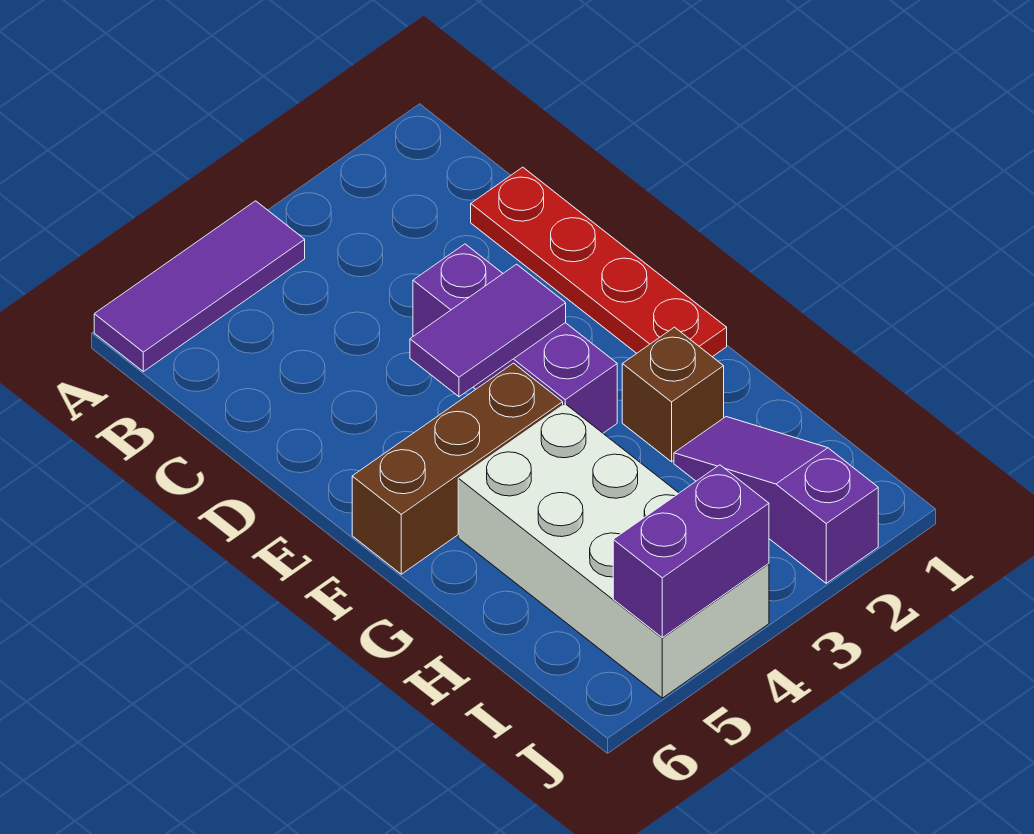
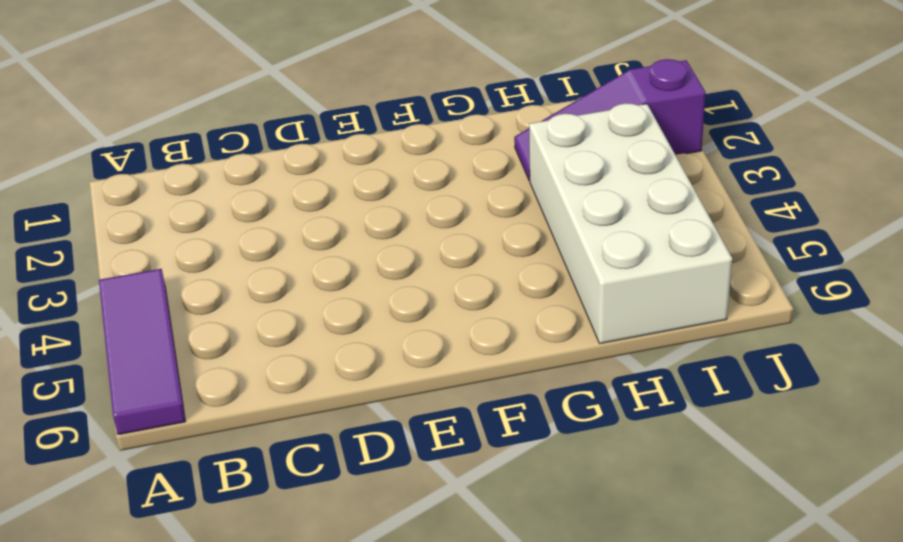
white 2x4 brick [529,103,732,344] -> white 2x4 brick turned to [458,404,769,698]
none -> red 1x4 plate [471,167,727,357]
none -> purple 1x3 brick [413,244,617,433]

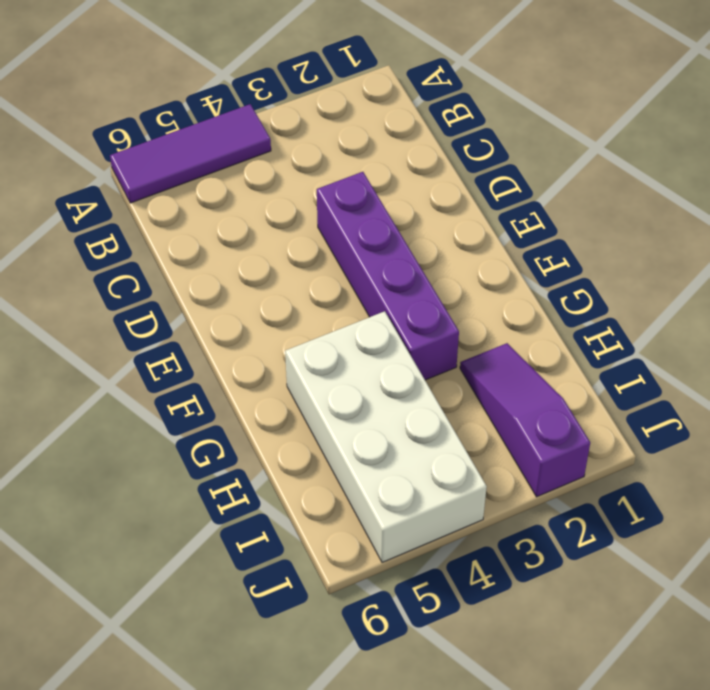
purple 1x4 brick [317,172,459,380] -> purple 1x3 brick [413,244,617,433]
none -> red 1x4 plate [471,167,727,357]
none -> brown 1x3 brick [352,363,563,574]

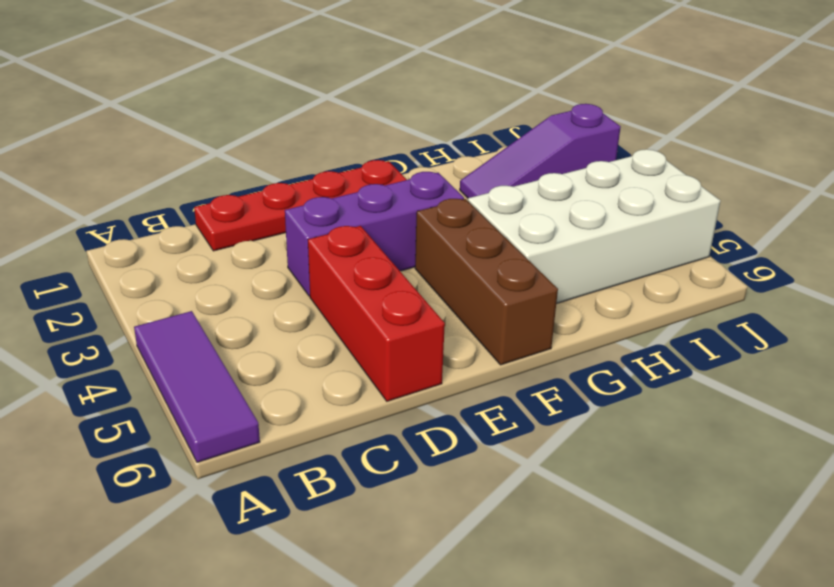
red 1x3 brick [308,226,445,401] -> none
none -> brown 1x1 brick [622,327,724,462]
none -> purple 1x2 tile [410,264,566,397]

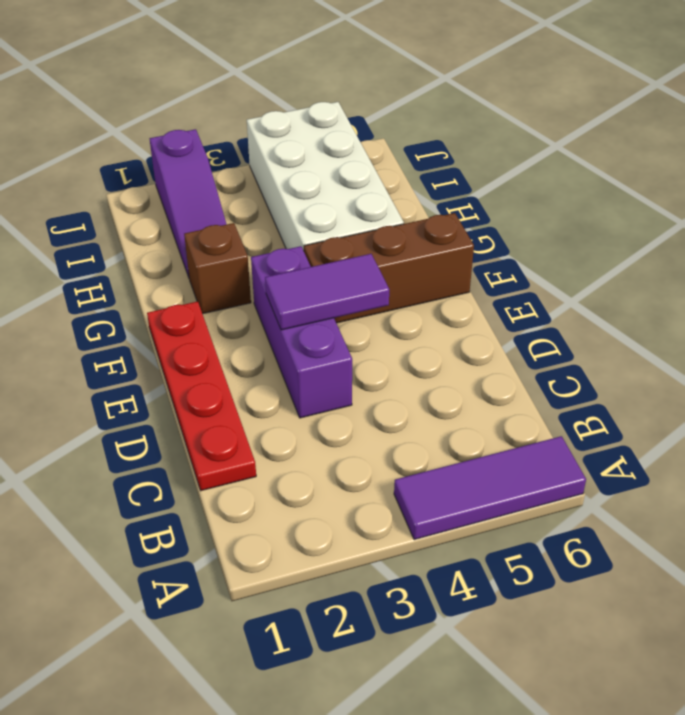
none -> purple 1x2 brick [613,465,769,637]

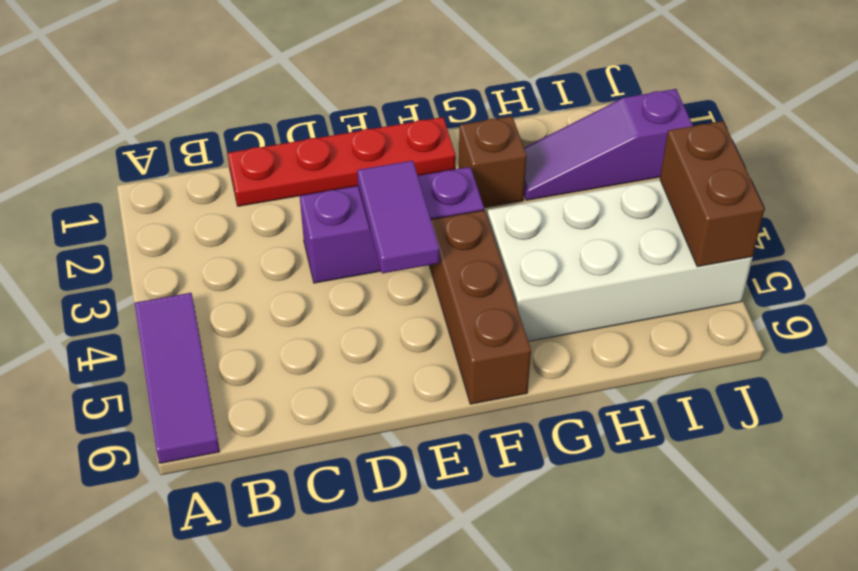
brown 1x2 brick [660,121,764,267] -> purple 1x2 brick [613,465,769,637]

